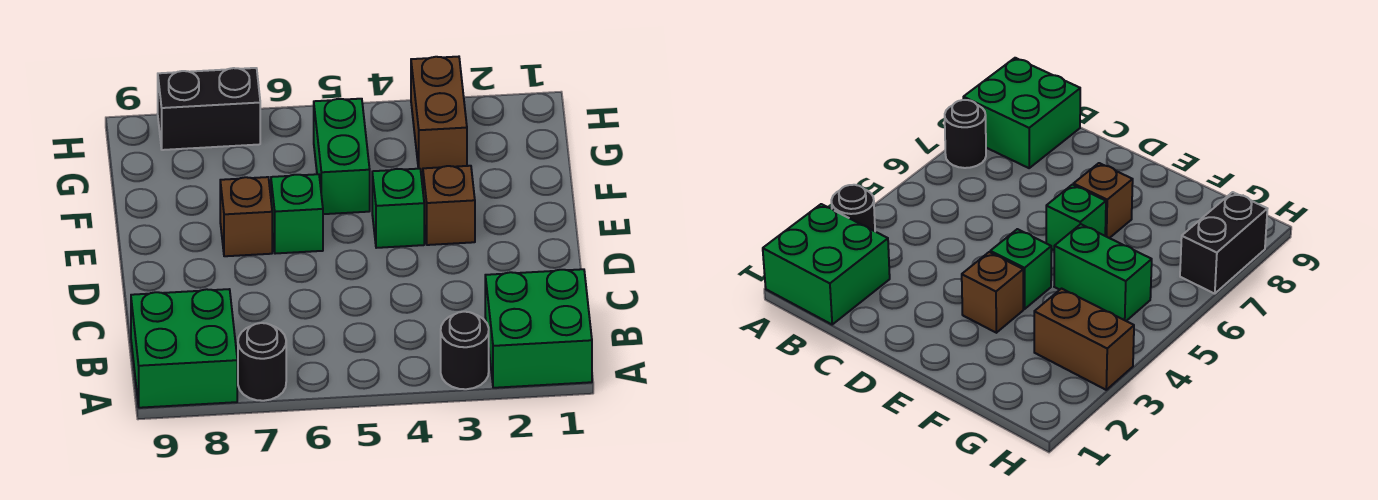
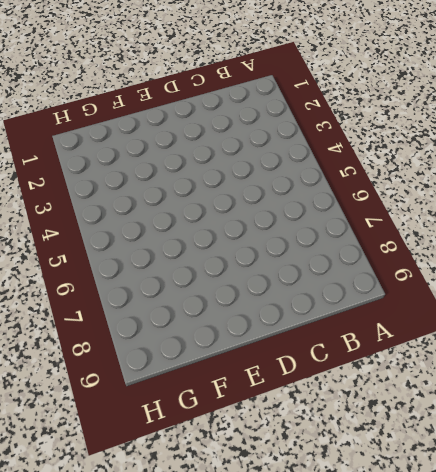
none -> green 2x2 brick [485,269,592,388]
none -> black 1x1 round brick [441,312,489,389]

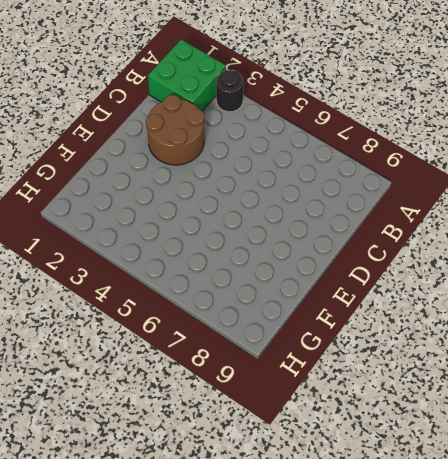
brown 2x2 round brick [146,95,204,165] -> none
none -> black 1x1 round brick [238,323,286,401]
none -> green 2x2 brick [131,289,237,408]

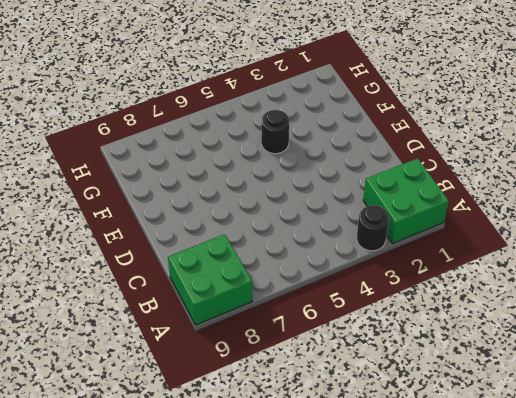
black 1x1 round brick [261,110,289,154] -> black 1x1 round brick moved to [238,323,286,401]
none -> brown 1x1 brick [423,166,475,245]
none -> green 1x1 brick [372,168,424,248]

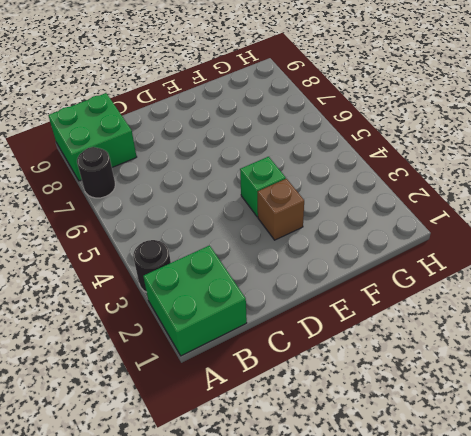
none -> green 1x1 brick [271,174,323,254]
none -> brown 1x1 brick [220,177,272,256]

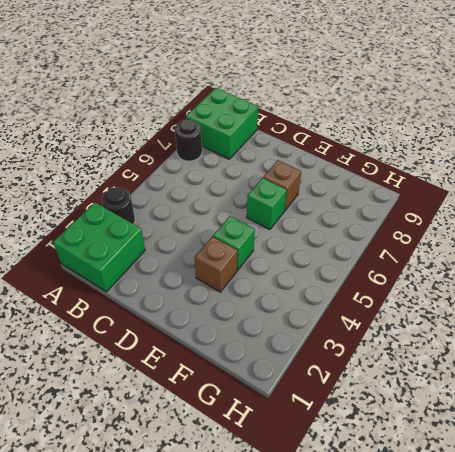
none -> green 1x2 brick [314,99,370,214]
none -> brown 1x2 brick [411,57,467,172]

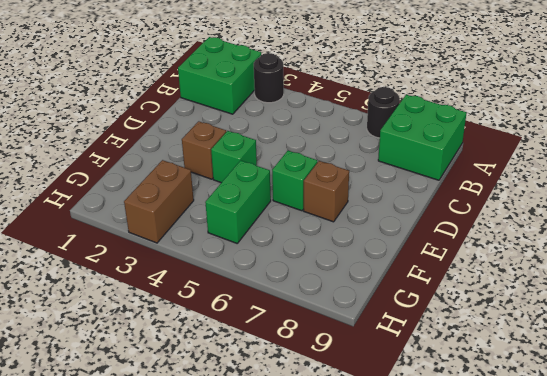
none -> black 1x2 brick [158,68,260,150]

